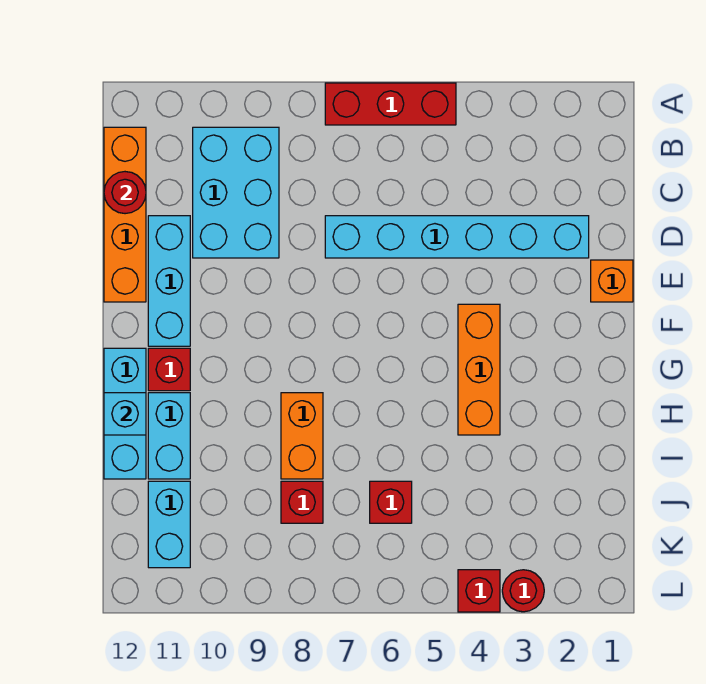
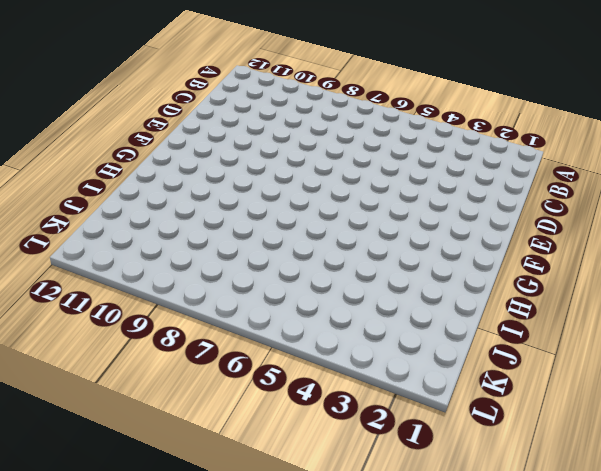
none -> red 1x3 brick [325,83,456,125]
none -> cyan 2x3 brick [193,127,279,258]
none -> orange 1x4 brick [104,127,146,302]

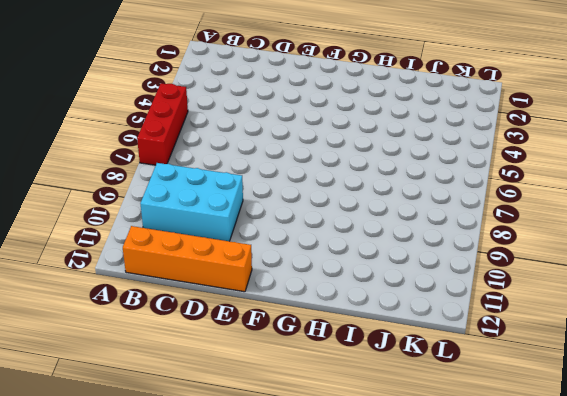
none -> cyan 1x6 brick [325,216,589,258]
none -> cyan 1x3 brick [148,216,190,346]
none -> orange 1x1 brick [591,260,633,302]

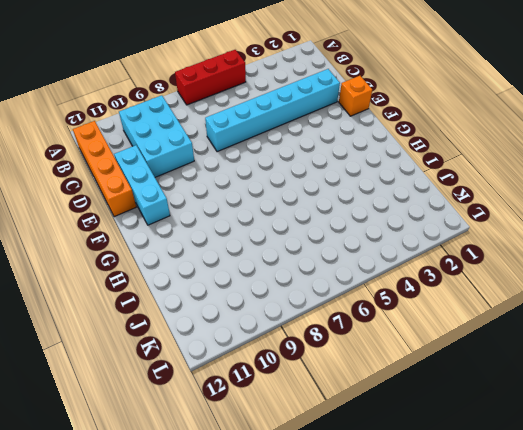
none -> orange 1x3 brick [458,304,500,435]
none -> red 1x1 brick [148,348,190,391]
none -> cyan 1x3 brick [104,348,146,479]

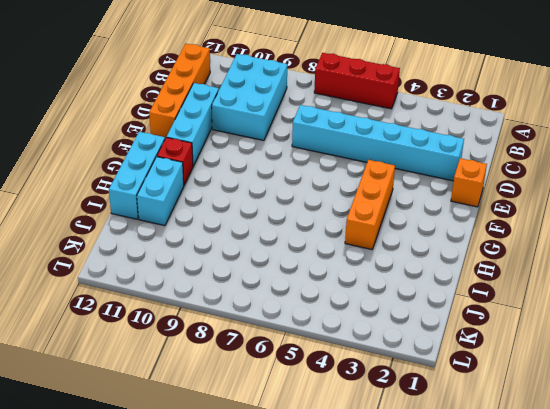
none -> orange 1x2 brick [281,393,323,479]
none -> red 1x1 brick [370,481,412,523]
none -> red 1x1 brick [281,481,323,523]

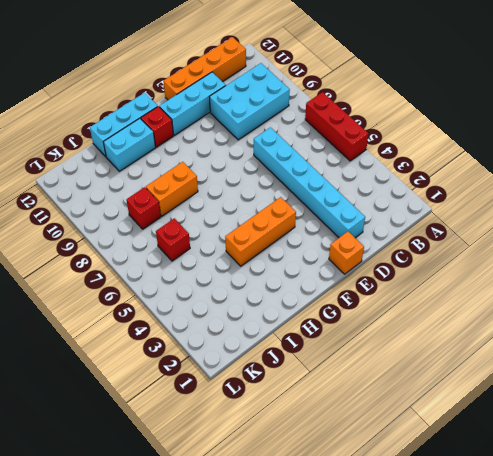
none -> cyan 1x2 brick [148,481,190,568]
none -> red 1x1 round brick [502,570,544,612]
none -> red 1x1 brick [458,570,500,612]

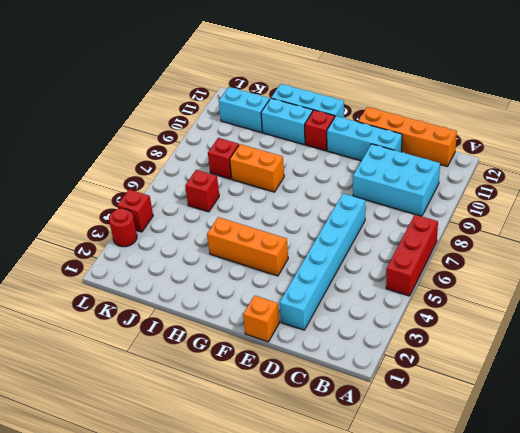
none -> red 1x1 round brick [104,172,146,214]
none -> cyan 1x1 brick [104,393,146,435]

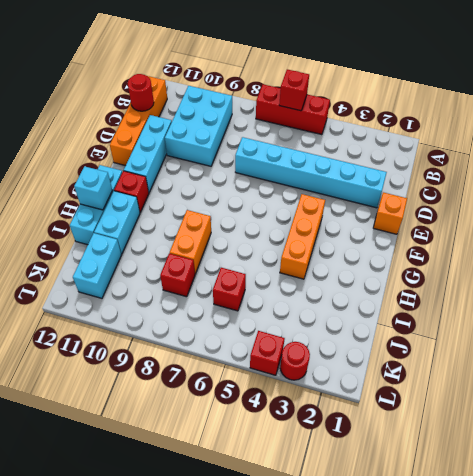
red 1x1 brick [279,69,309,111] -> none

